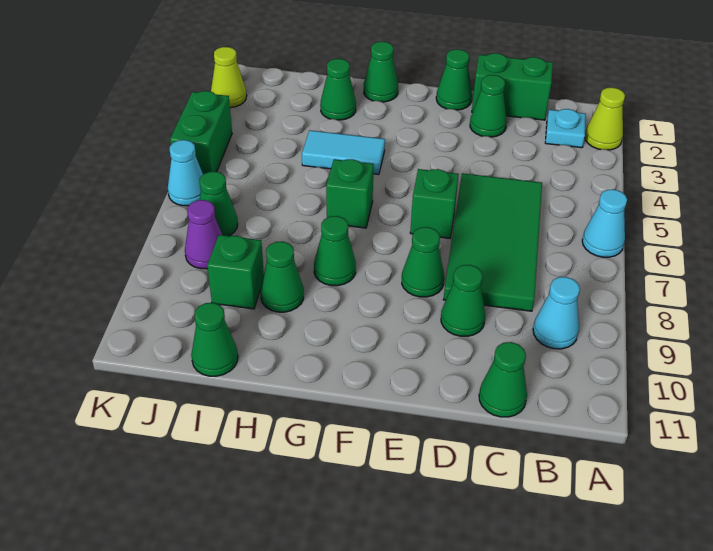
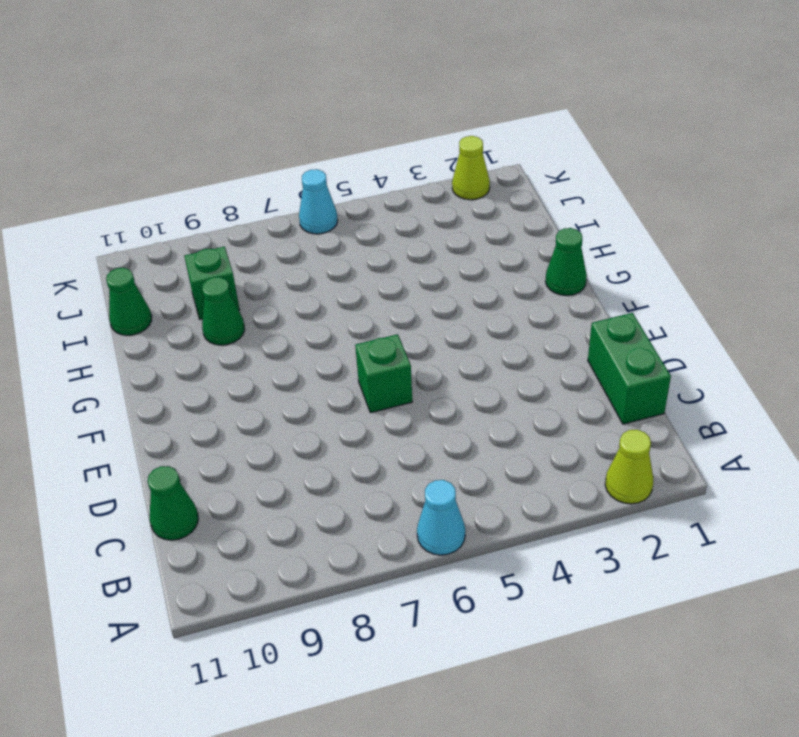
none -> cyan 1x1 plate [545,109,586,148]
none -> cyan 1x1 cone [533,277,580,349]
none -> green 2x4 tile [443,173,542,311]

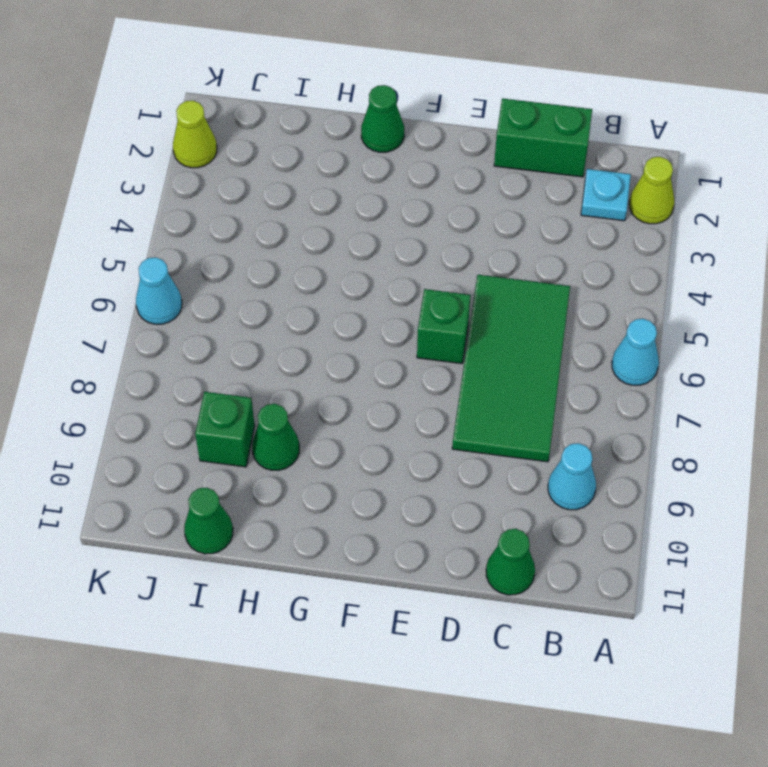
none -> green 1x1 cone [470,75,507,137]
none -> green 1x1 cone [441,265,485,336]
none -> green 1x1 cone [436,49,472,110]

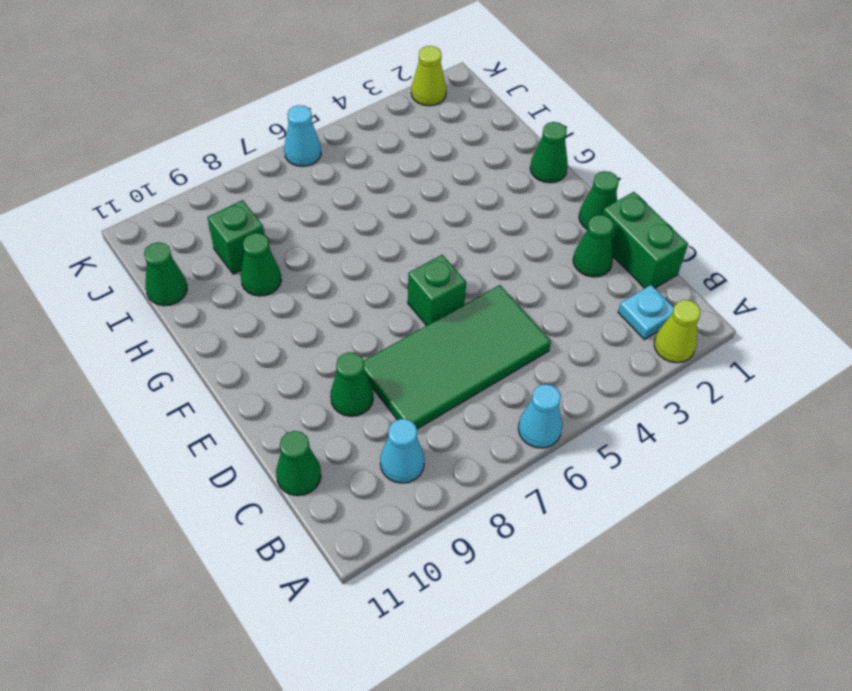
none -> green 1x1 cone [402,227,444,297]
none -> cyan 1x2 tile [302,130,385,175]
none -> green 1x1 brick [326,159,374,228]

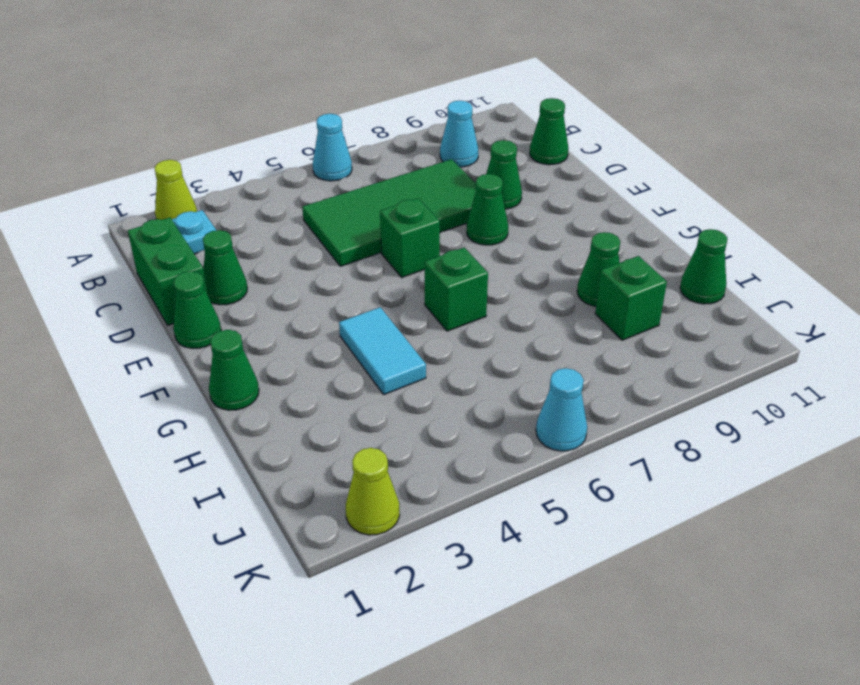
none -> green 1x1 cone [314,216,356,286]
none -> green 1x1 cone [320,59,356,120]
none -> green 1x1 cone [200,172,238,236]

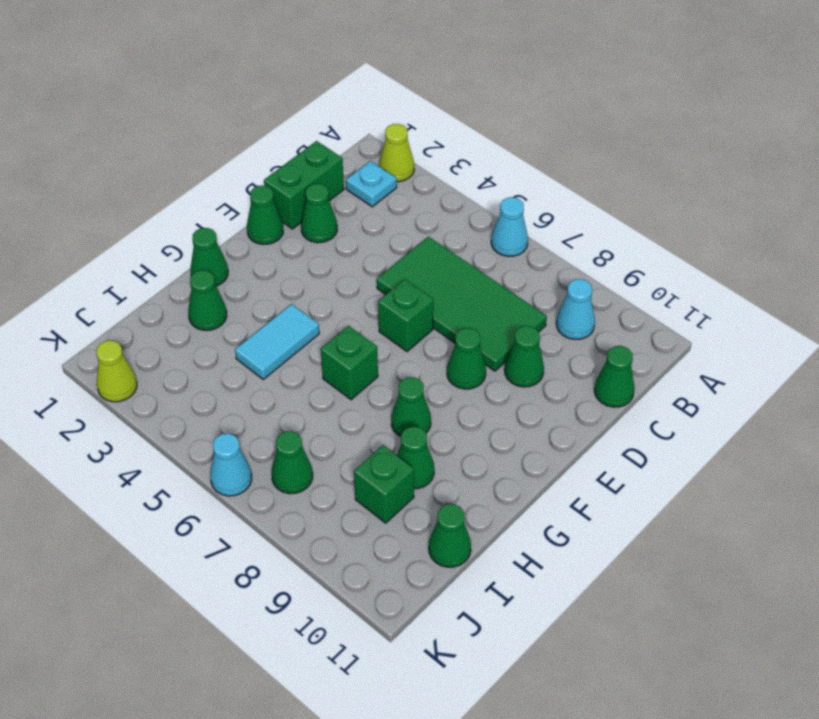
none -> purple 1x1 cone [185,200,222,269]
none -> green 1x2 brick [170,91,232,174]

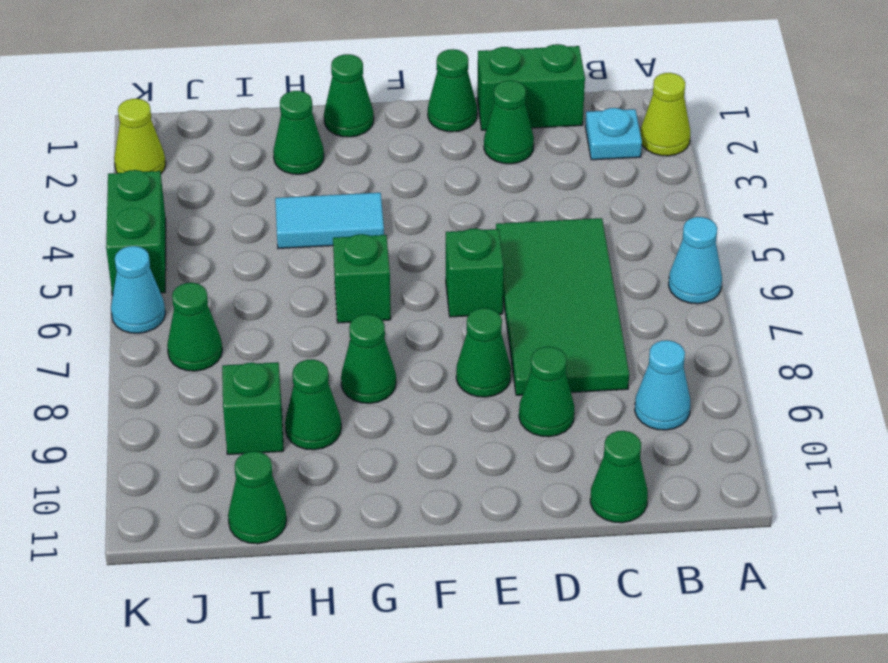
none -> purple 1x1 cone [185,200,222,269]

